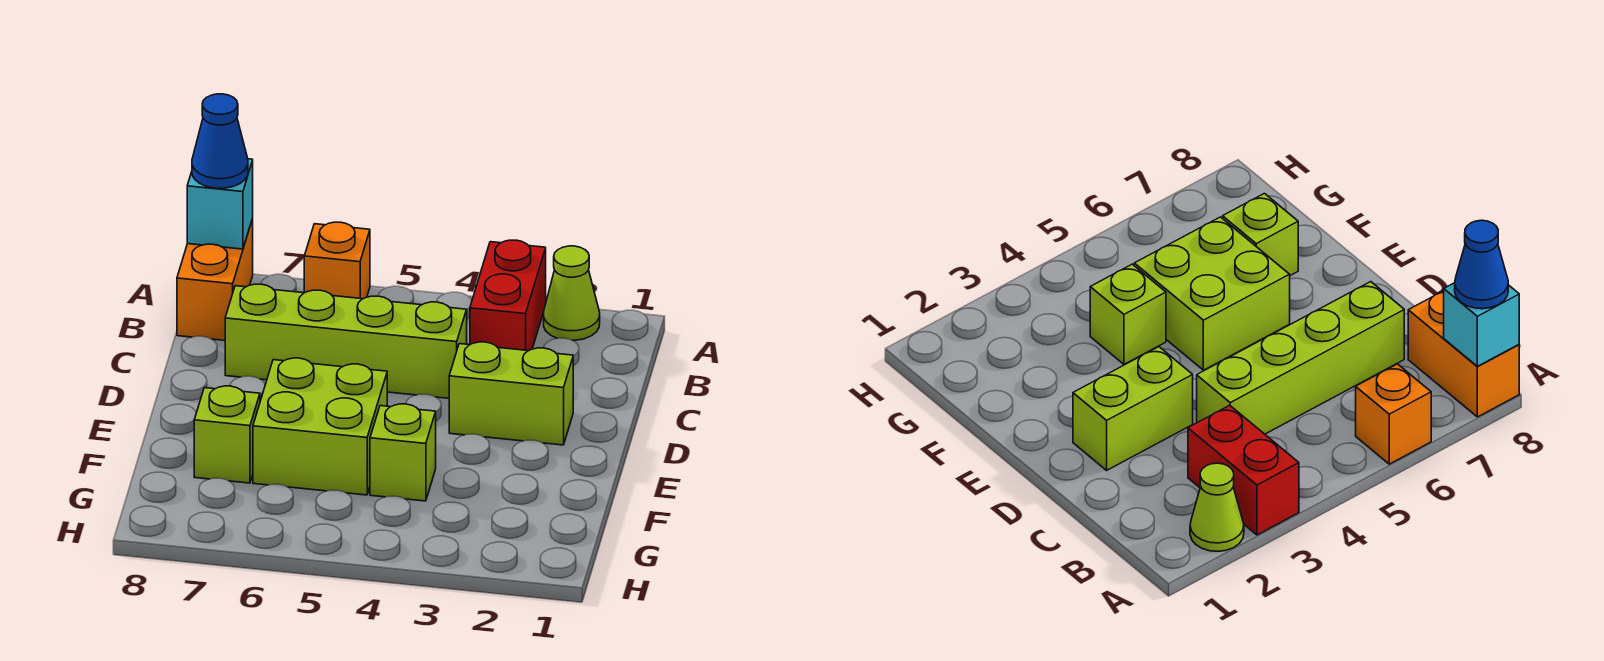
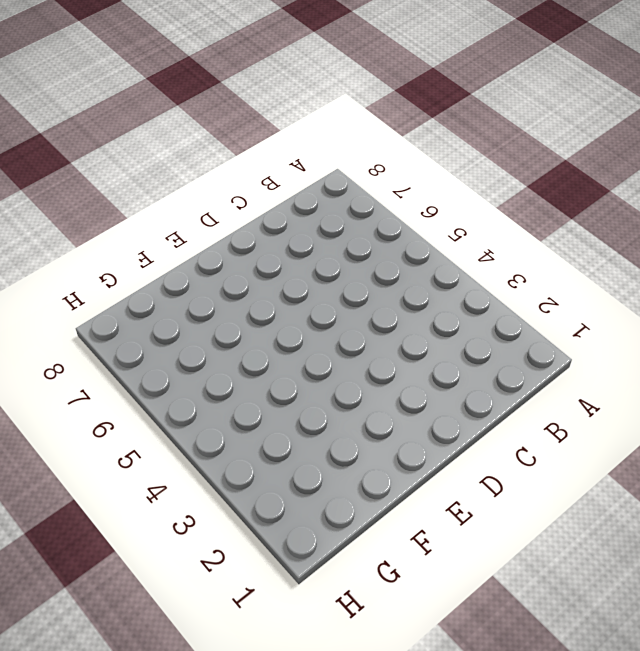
none -> lime 1x1 cone [544,246,600,340]
none -> red 1x2 brick [470,240,546,351]

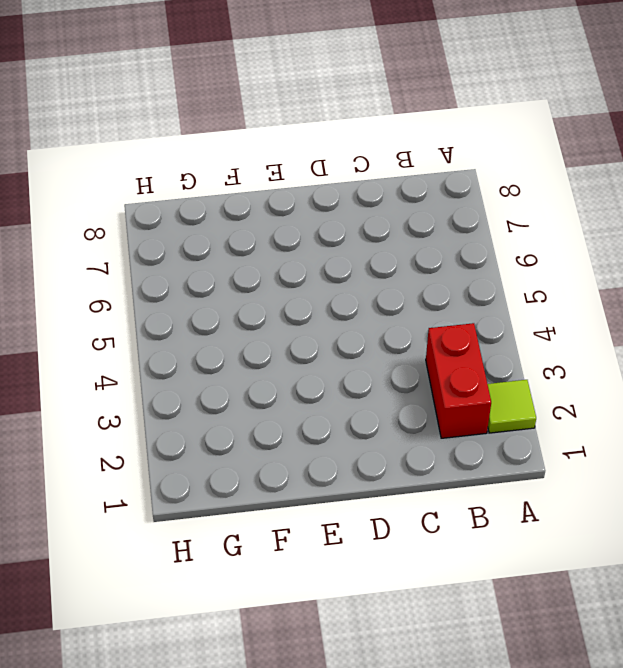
lime 1x1 tile [488,380,536,433] -> lime 1x1 cone [544,246,600,340]
red 1x2 brick [426,323,491,438] -> red 1x2 brick turned to [470,240,546,351]
none -> orange 1x1 brick [304,222,370,299]
none -> orange 1x2 brick [177,219,253,341]

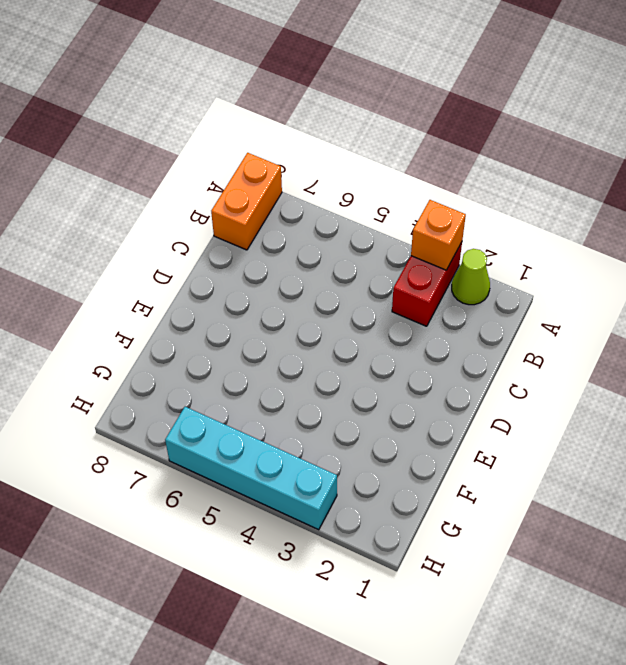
orange 1x1 brick [411,200,466,270] -> orange 1x1 brick moved to [304,222,370,299]
cyan 1x4 brick [165,407,337,530] -> none
none -> lime 1x4 brick [225,284,467,398]
none -> lime 1x2 brick [449,342,573,445]

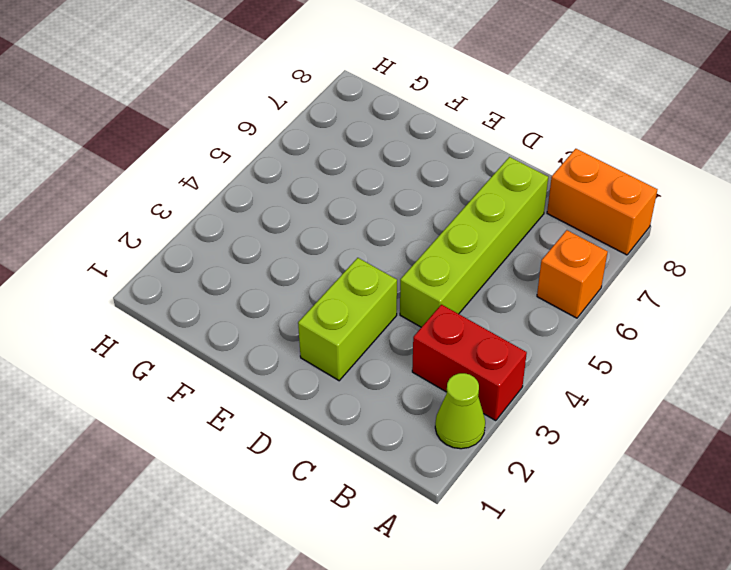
none -> lime 2x2 brick [253,358,387,495]
none -> lime 1x1 brick [370,404,436,501]

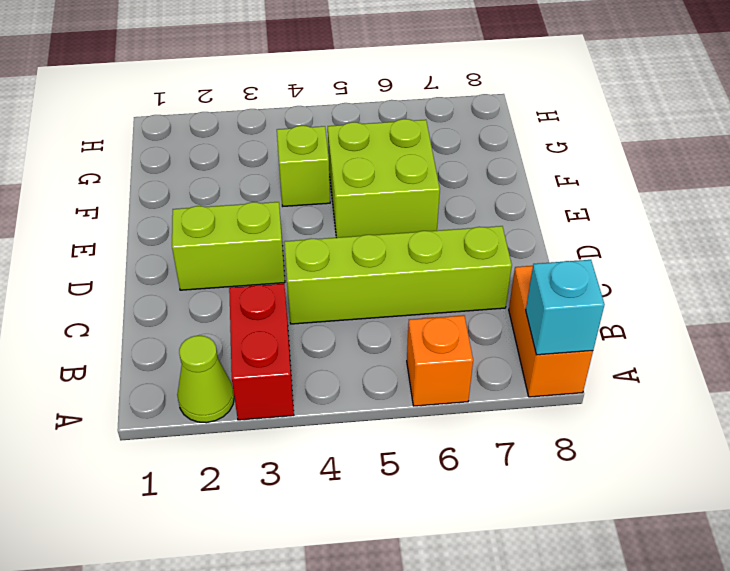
none -> lime 1x1 brick [194,386,260,483]
none -> blue 1x1 cone [192,94,248,188]

